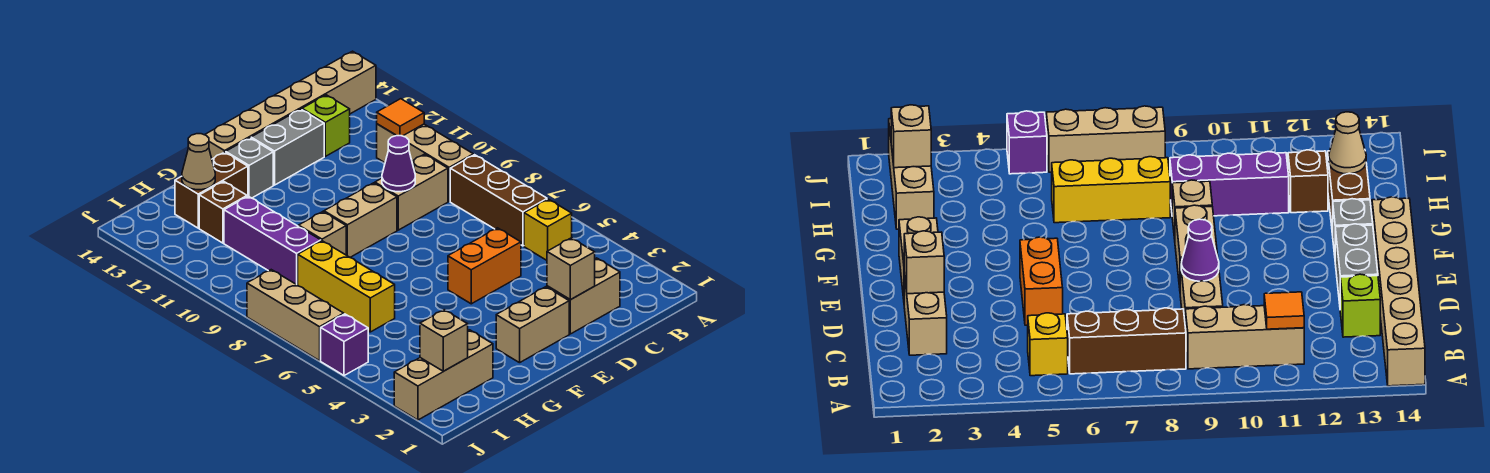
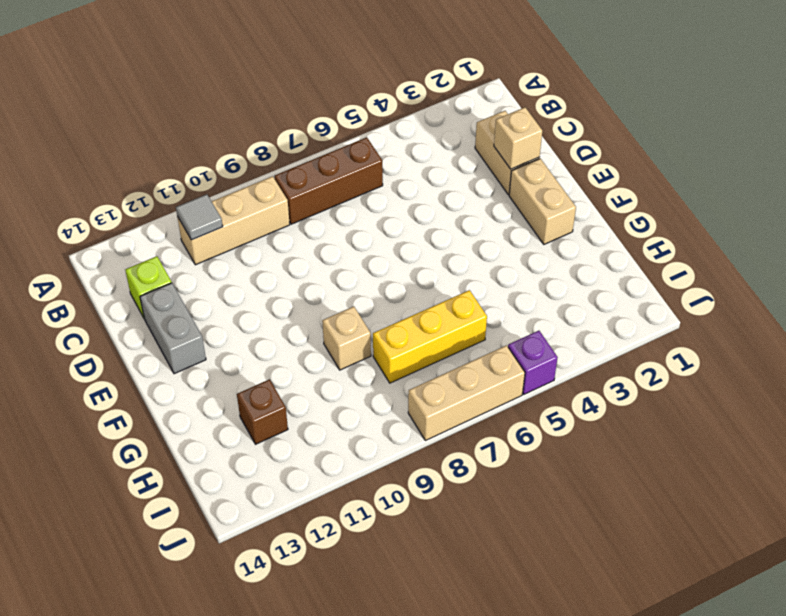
grey 1x1 tile [176,194,223,240] -> orange 1x1 tile [377,99,424,136]
none -> tan 1x6 brick [205,51,376,159]
none -> yellow 1x1 brick [524,199,572,260]
none -> tan 1x2 brick [375,154,448,230]

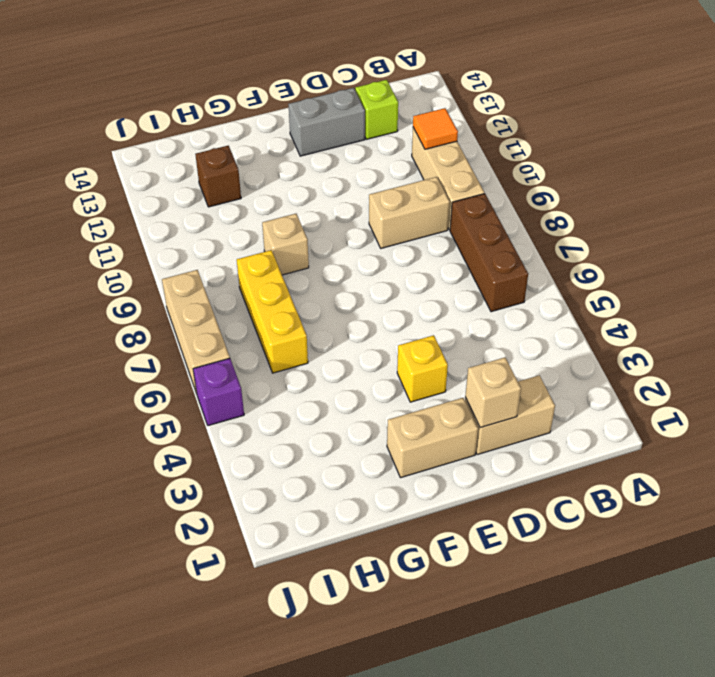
yellow 1x1 brick [397,335,448,402] -> yellow 1x1 brick moved to [524,199,572,260]
none -> tan 1x6 brick [205,51,376,159]
none -> orange 1x2 brick [448,228,521,304]
none -> tan 1x2 brick [324,183,397,257]

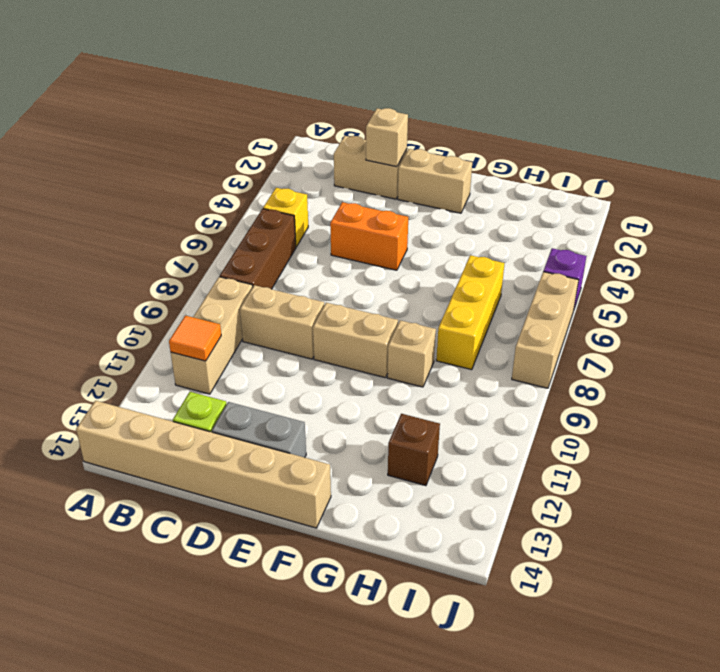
none -> grey 1x1 brick [226,138,273,198]
none -> brown 1x2 brick [175,152,248,228]
none -> tan 1x3 brick [394,330,493,420]

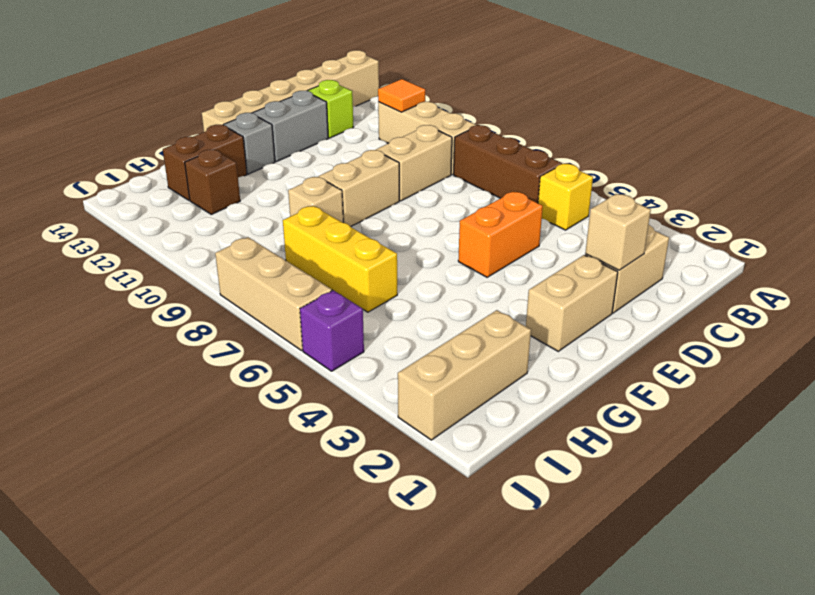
none -> purple 1x3 brick [224,196,321,285]
none -> purple 1x1 cone [382,136,415,192]
none -> tan 1x1 cone [182,134,215,190]

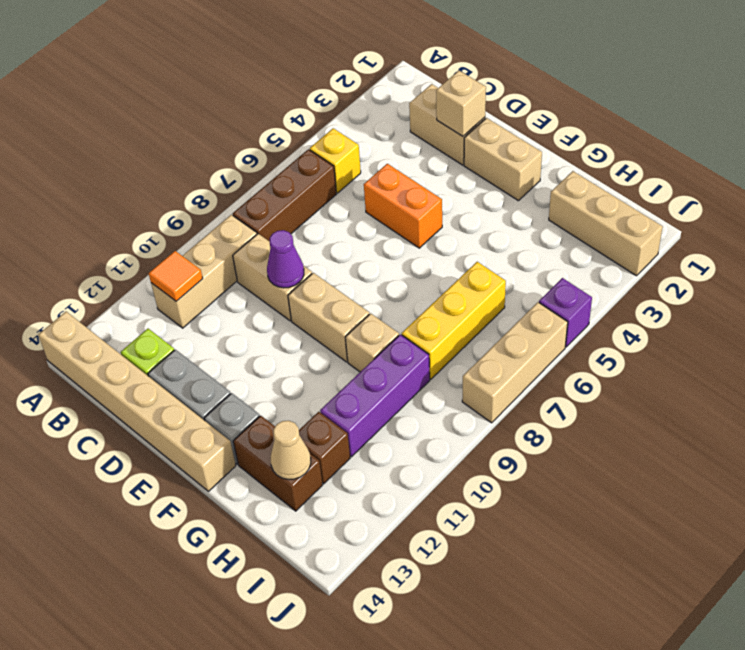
none -> tan 1x1 brick [420,310,468,371]

